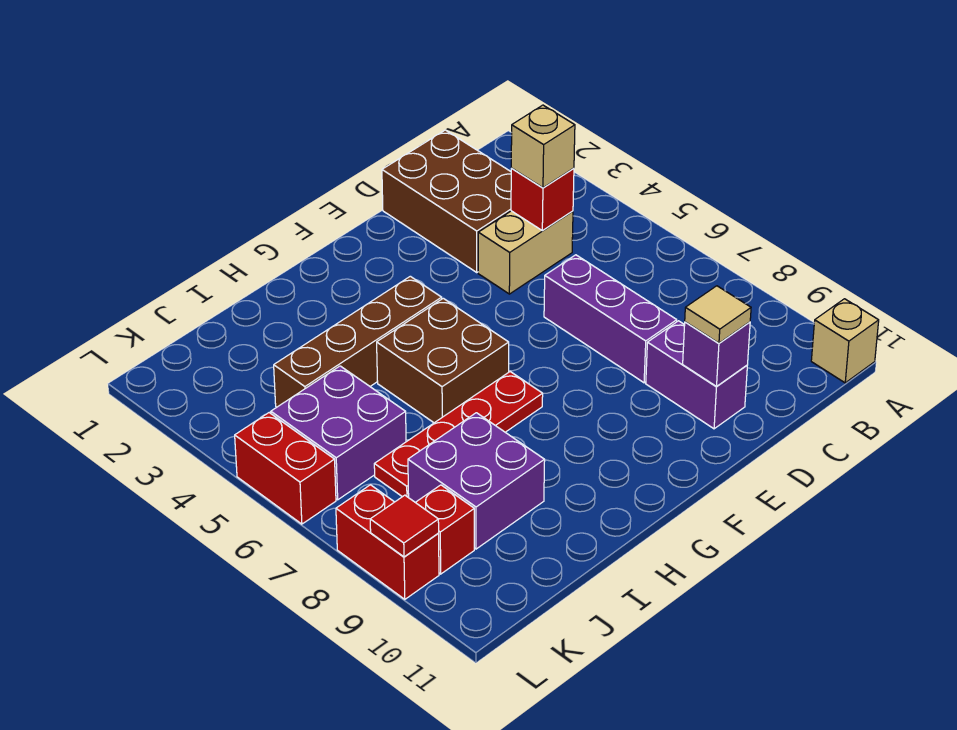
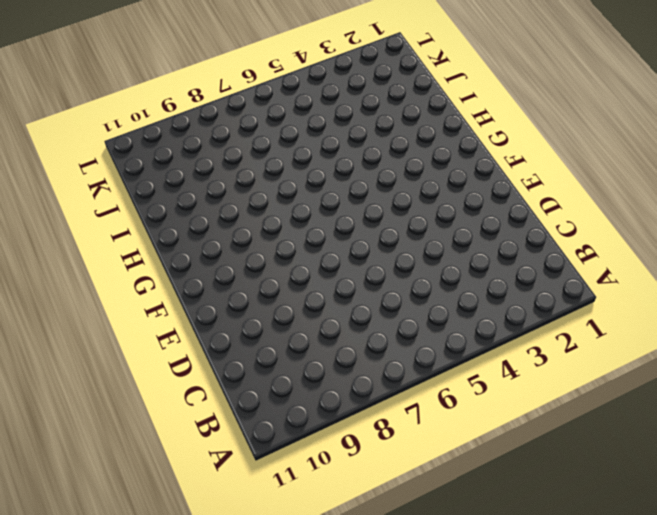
none -> tan 1x1 brick [811,299,879,383]
none -> brown 2x3 brick [382,130,511,272]
none -> tan 1x2 brick [478,211,573,294]

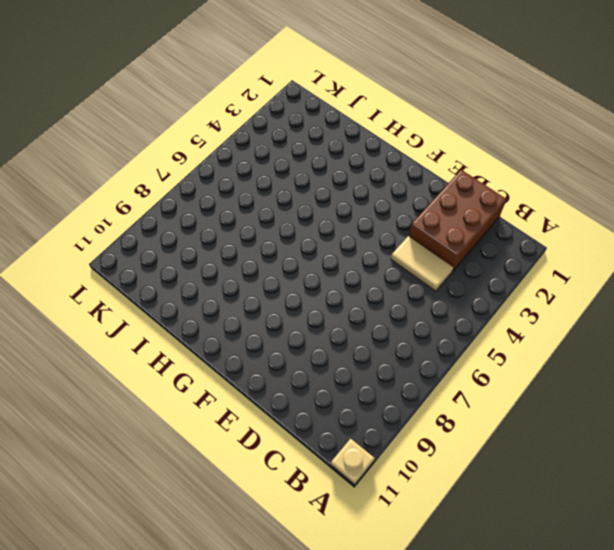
tan 1x1 plate [331,439,375,485] -> tan 1x1 brick [811,299,879,383]
tan 1x2 tile [391,236,453,291] -> tan 1x2 brick [478,211,573,294]
none -> purple 1x3 brick [544,255,677,383]
none -> purple 1x2 brick [646,321,747,429]
none -> brown 1x4 brick [274,276,442,407]

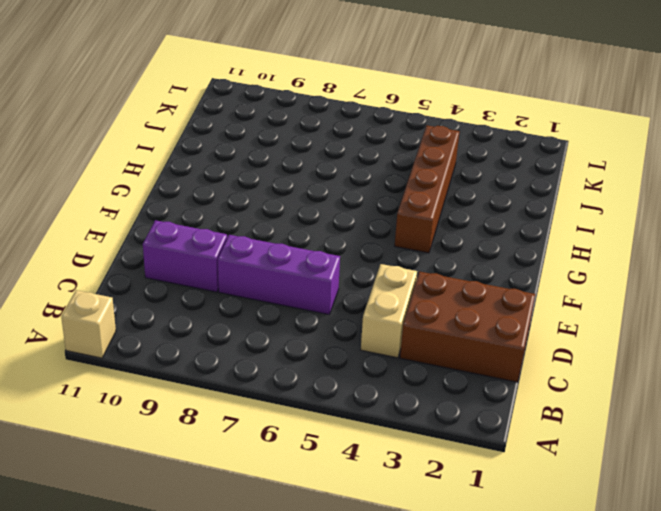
none -> brown 2x2 brick [377,298,509,423]
none -> red 1x4 plate [374,372,543,498]
none -> purple 2x2 brick [408,413,545,549]

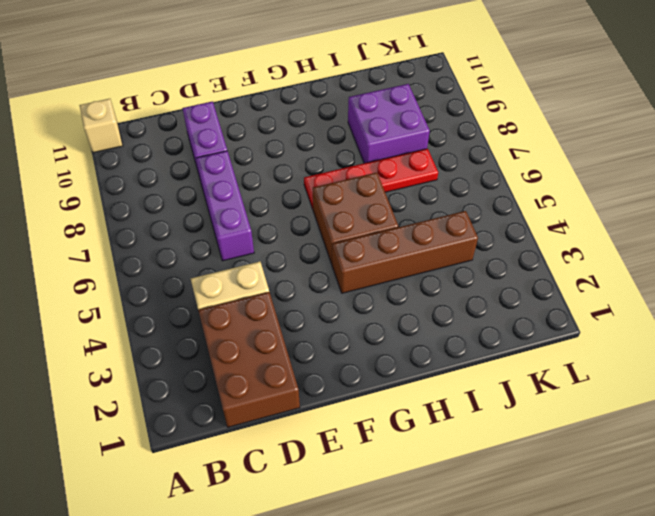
none -> purple 2x2 brick [271,366,406,500]
none -> red 1x1 brick [415,485,474,574]
none -> red 1x2 brick [235,413,336,524]

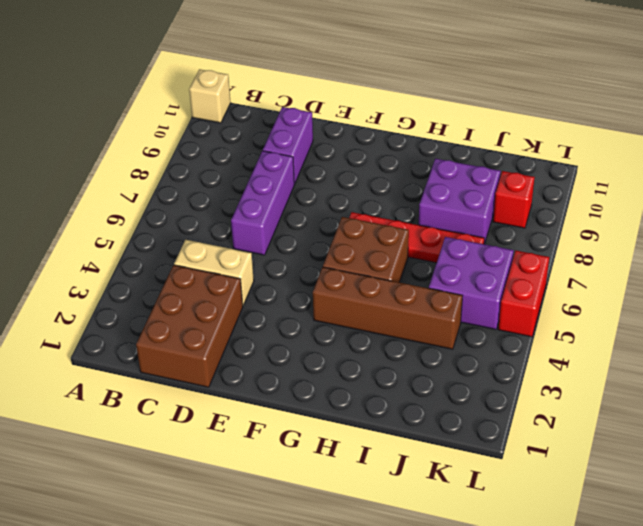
none -> red 1x2 brick [336,485,439,599]
none -> red 1x1 brick [511,168,574,231]
none -> purple 1x1 brick [683,322,750,386]

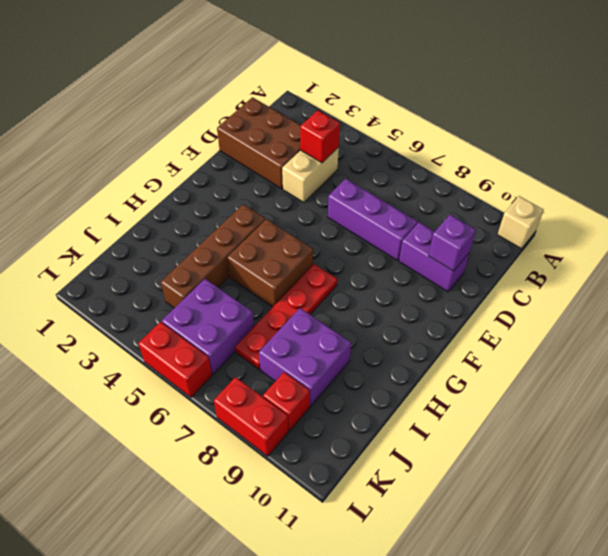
none -> red 1x1 tile [370,495,439,557]
none -> tan 1x1 brick [511,105,575,188]
none -> tan 1x1 tile [685,286,751,343]

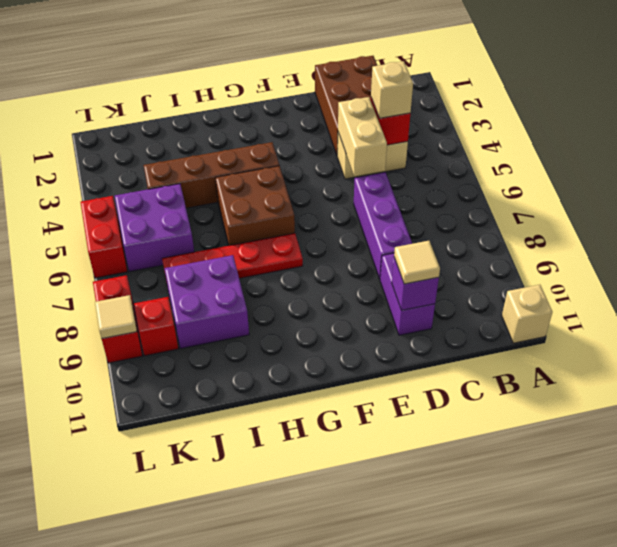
tan 1x2 brick [338,97,387,176] -> none
tan 1x1 tile [95,295,137,339] -> red 1x1 tile [370,495,439,557]

